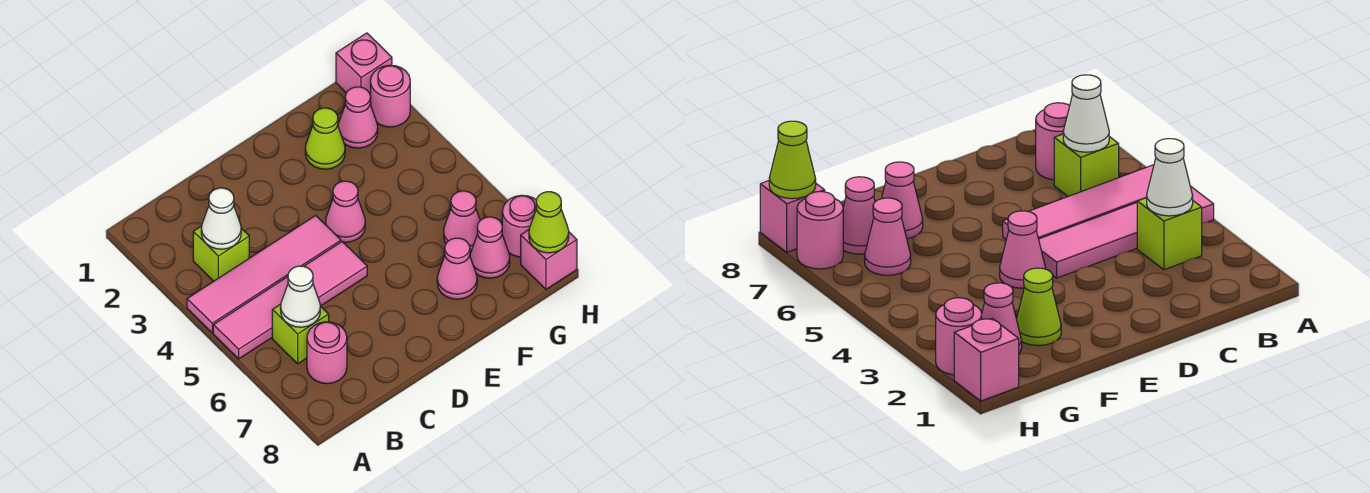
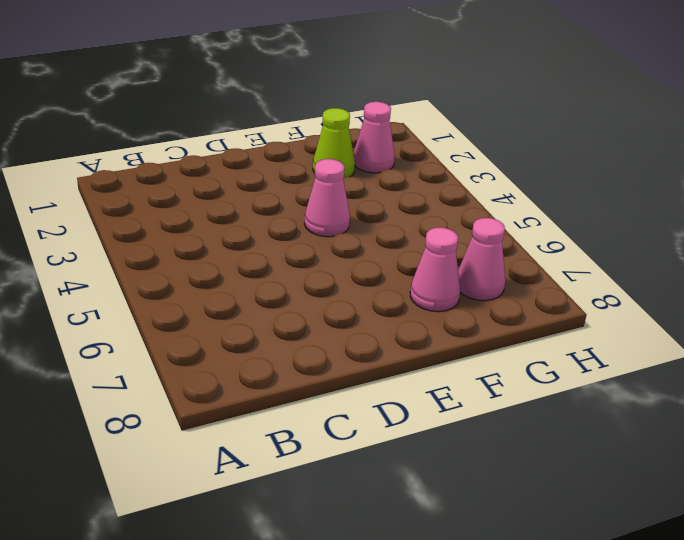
none -> pink 1x4 tile [187,216,341,333]
none -> pink 1x4 tile [213,242,367,359]
none -> lime 1x1 brick [193,226,249,281]

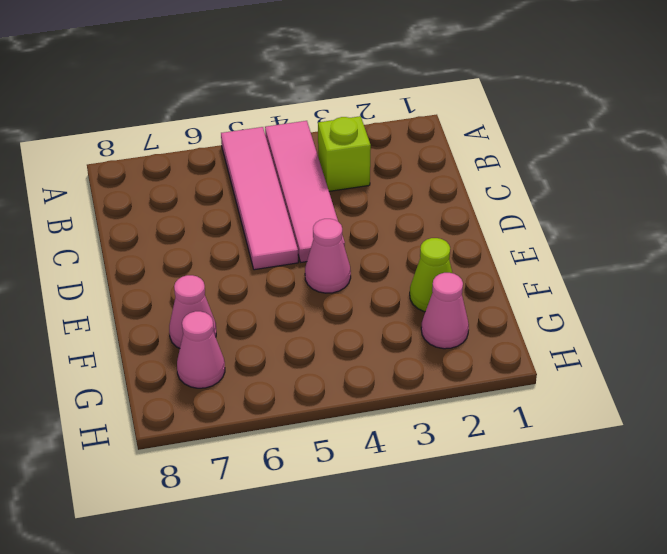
none -> lime 1x1 brick [272,304,329,364]
none -> pink 1x1 round brick [307,322,347,384]
none -> pink 1x1 cone [444,191,480,251]

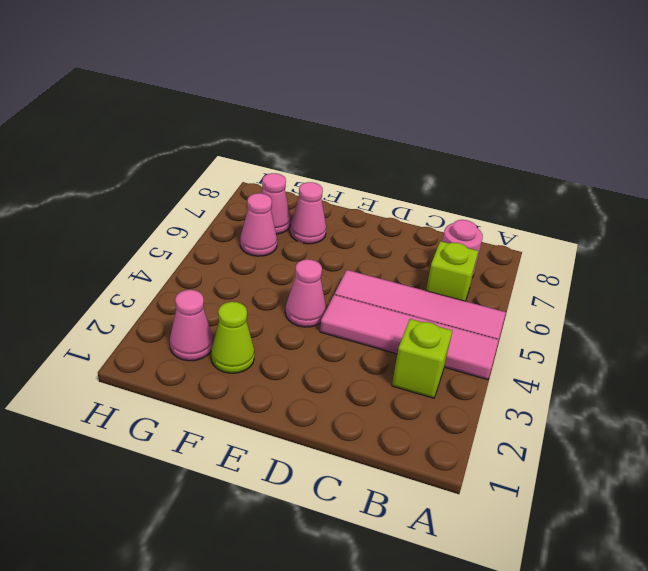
none -> pink 1x1 brick [336,33,392,101]
none -> pink 1x1 round brick [370,65,410,127]
none -> pink 1x1 round brick [502,195,537,257]

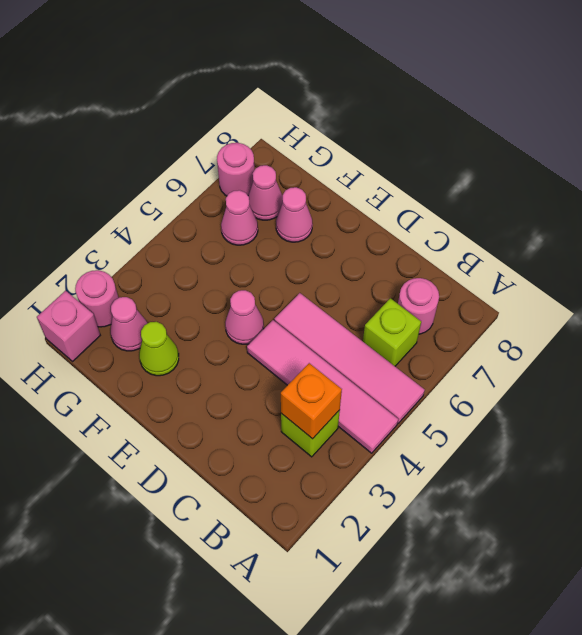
orange 1x1 brick [281,363,342,439] -> white 1x1 cone [201,188,241,249]
none -> pink 1x1 brick [521,230,577,289]
none -> white 1x1 cone [281,266,320,327]
none -> lime 1x1 cone [529,192,569,253]

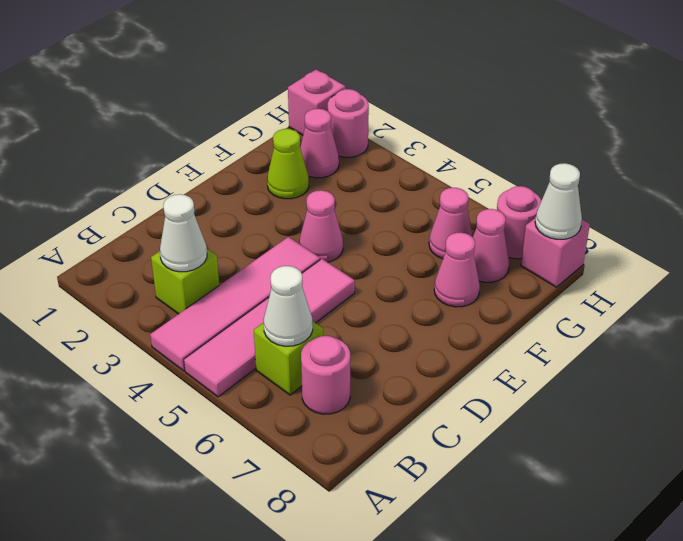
white 1x1 cone [535,163,582,239] -> lime 1x1 cone [529,192,569,253]

